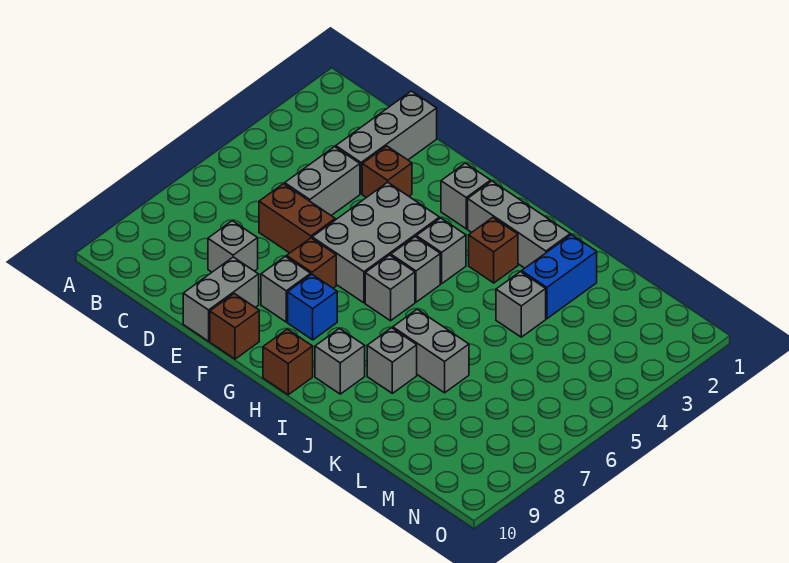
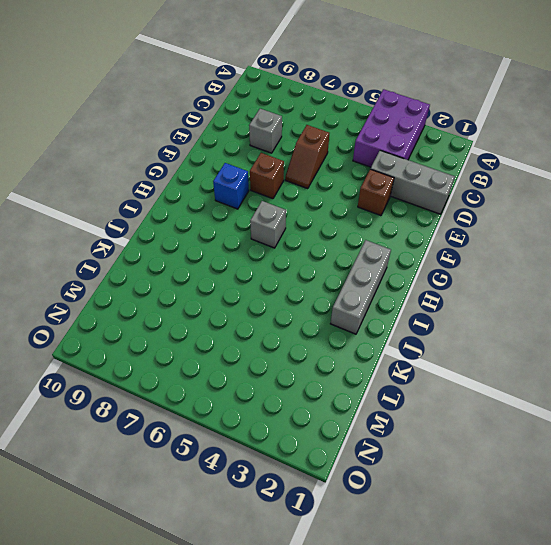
purple 2x3 brick [353,89,430,167] -> none
brown 1x2 slope [285,125,329,189] -> brown 1x2 brick [259,184,335,253]
none -> grey 1x2 brick [285,147,360,215]
none -> grey 1x2 brick [183,257,259,341]
none -> grey 2x3 brick [312,182,440,303]

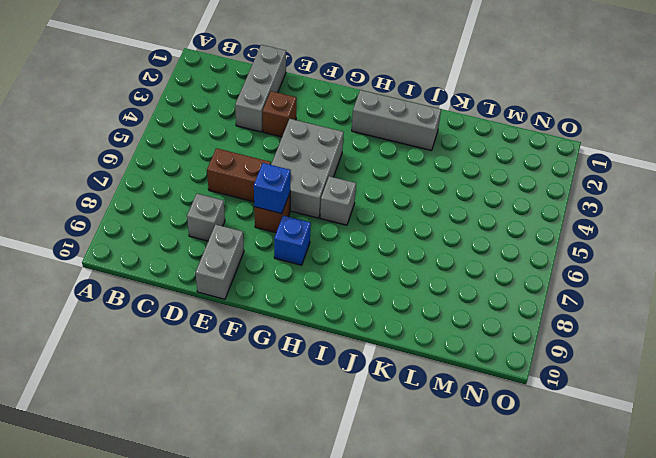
blue 1x1 brick [254,163,291,214] -> none
none -> grey 1x2 brick [285,147,360,215]
none -> grey 1x1 brick [261,256,311,322]
none -> brown 1x1 brick [210,294,259,359]

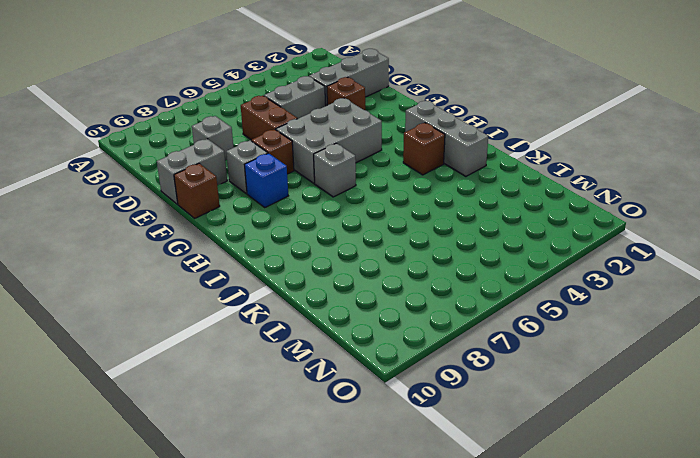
none -> grey 1x1 brick [441,163,491,229]
none -> grey 1x1 brick [416,218,466,284]
none -> grey 1x1 brick [391,237,440,302]

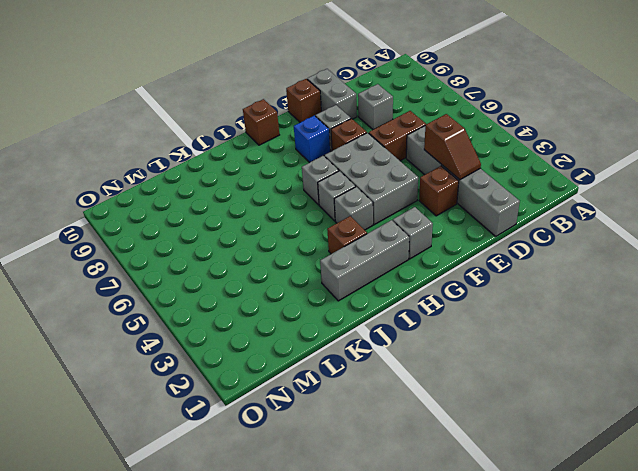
brown 1x2 slope [424,114,481,180] -> none
none -> grey 1x1 brick [315,329,365,394]
none -> grey 1x2 brick [393,309,469,393]
none -> grey 1x1 brick [367,328,417,393]

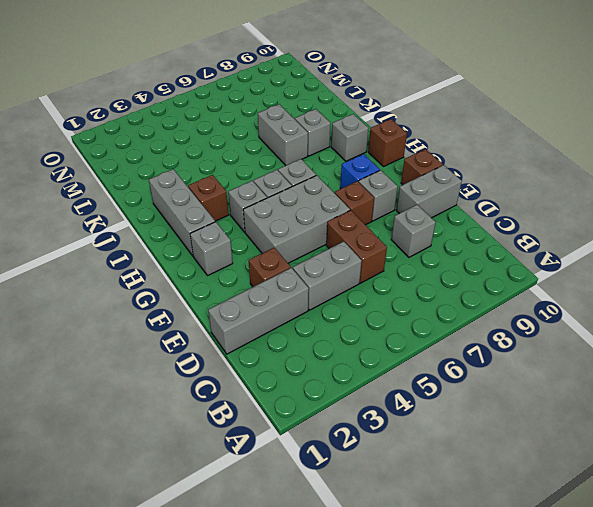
none -> blue 1x2 brick [522,235,597,319]
none -> grey 1x1 brick [496,272,546,337]

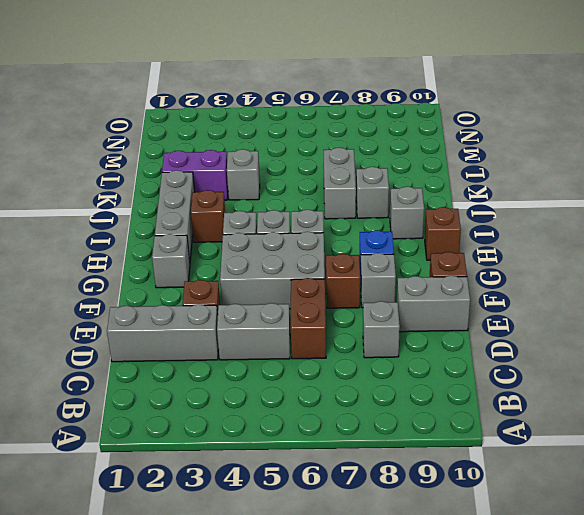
purple 1x2 brick [162,150,228,200] -> blue 1x2 brick [522,235,597,319]

